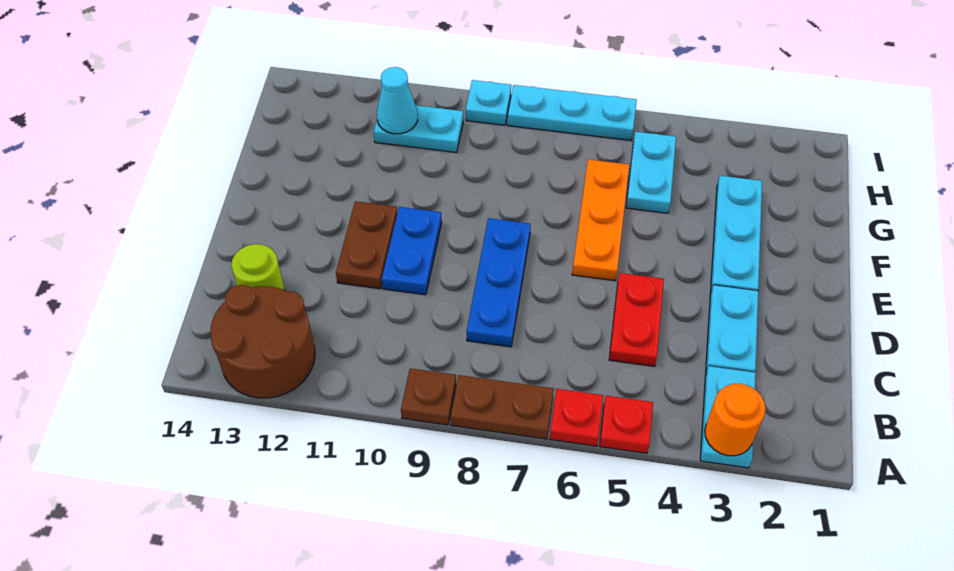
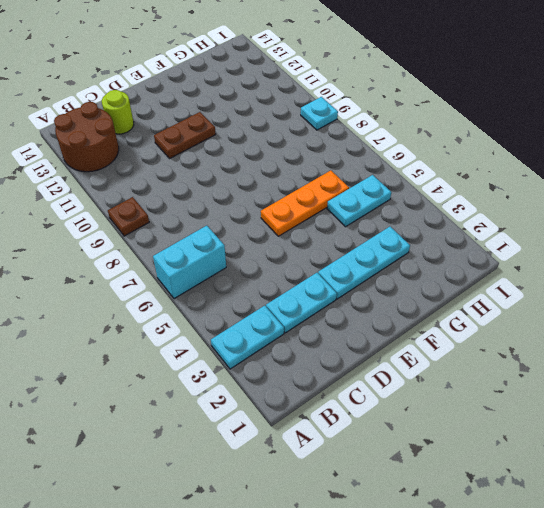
cyan 1x2 brick [153,226,226,299] -> red 1x1 plate [550,389,603,446]
none -> red 1x1 plate [600,396,653,453]
none -> brown 1x2 plate [450,375,554,439]
none -> red 1x2 plate [609,273,664,366]

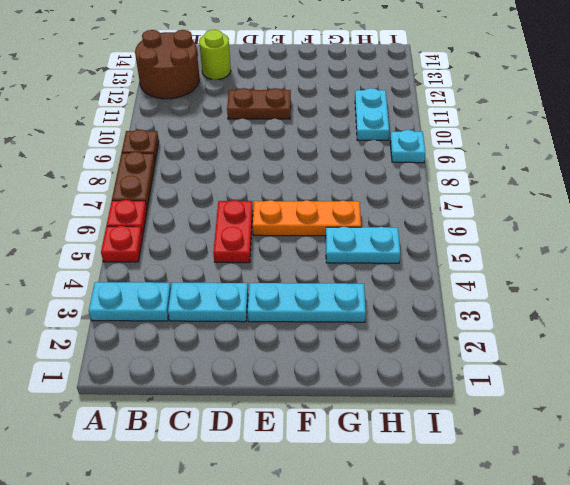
red 1x2 plate [213,200,253,263] -> red 1x2 plate turned to [609,273,664,366]
none -> blue 1x3 plate [467,218,531,347]
none -> blue 1x2 plate [382,207,442,295]
none -> cyan 1x3 plate [507,85,637,140]

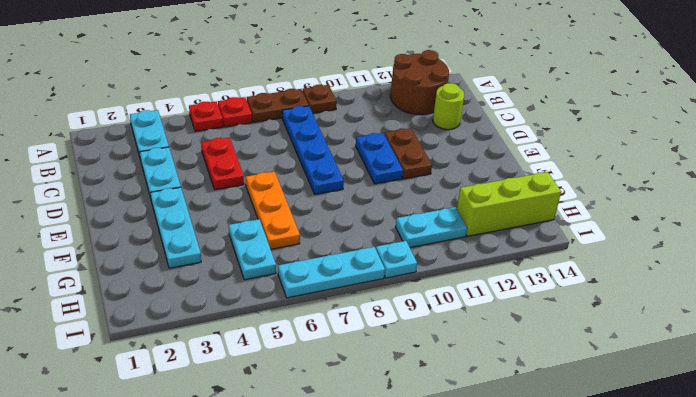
blue 1x4 plate [282,106,344,194] -> blue 1x3 plate [467,218,531,347]
lime 1x3 brick [457,172,561,236] -> none
none -> orange 1x1 round brick [705,384,766,456]
none -> cyan 1x1 cone [377,67,418,134]

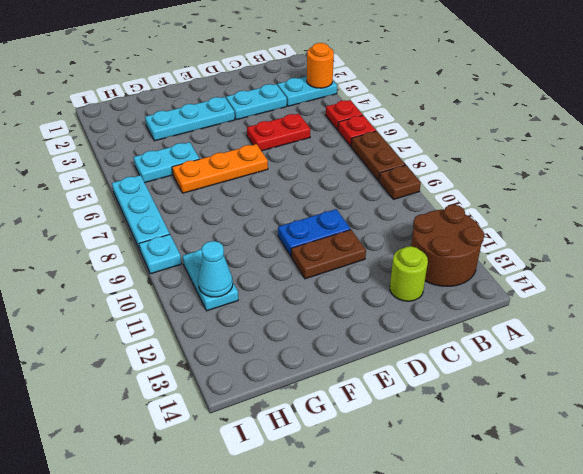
none -> blue 1x3 plate [467,218,531,347]

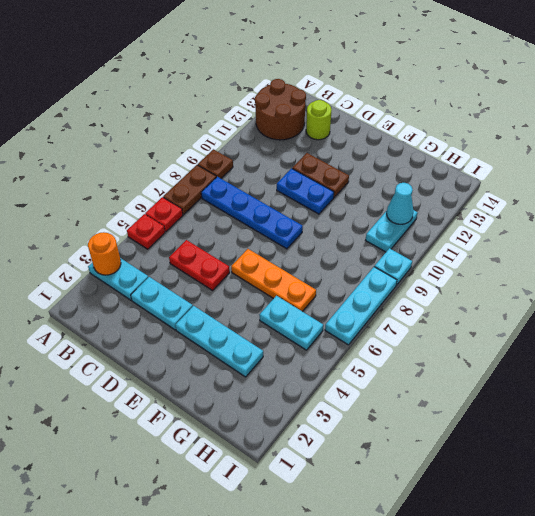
blue 1x4 plate [201,177,303,249] -> blue 1x3 plate [467,218,531,347]

